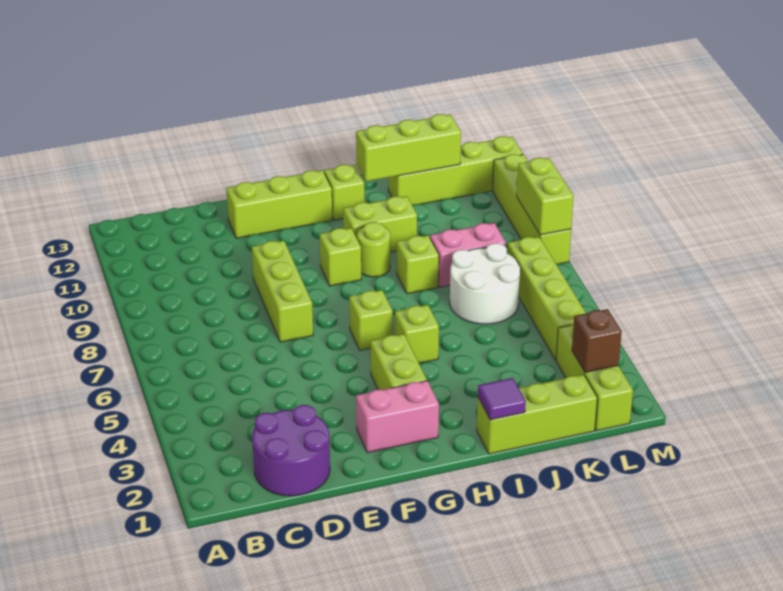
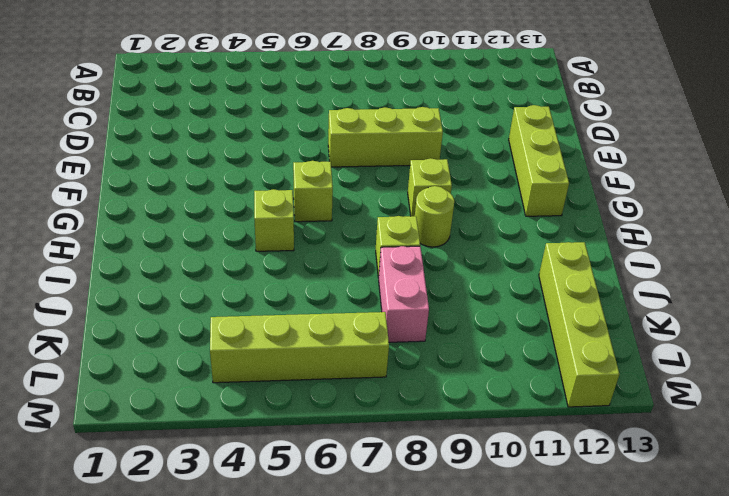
none -> purple 2x2 round brick [252,405,330,496]
none -> pink 1x2 brick [356,381,439,453]
none -> lime 1x2 brick [370,334,427,390]

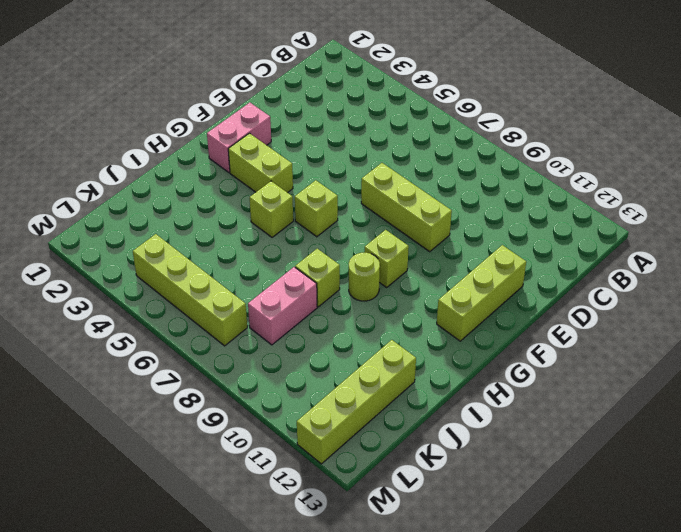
none -> purple 2x2 round brick [252,405,330,496]
none -> lime 1x2 brick [343,196,417,252]
none -> lime 1x1 brick [324,165,364,220]

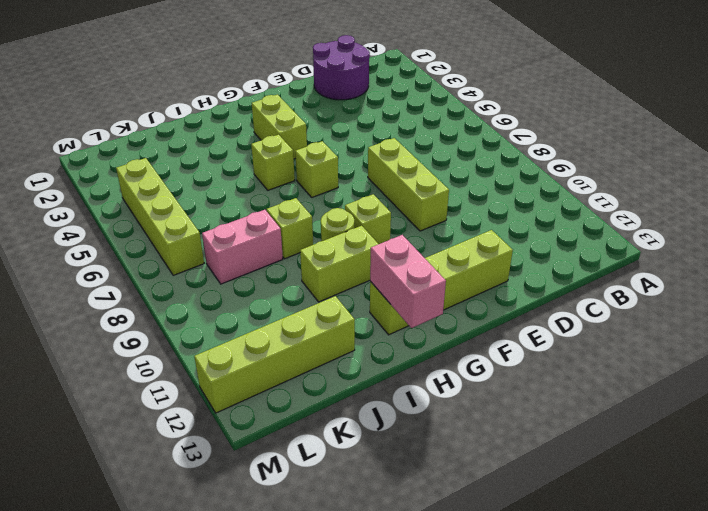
pink 1x2 brick [370,235,446,328] -> pink 1x2 brick turned to [356,381,439,453]
none -> lime 1x3 brick [477,375,597,454]
none -> white 2x2 round brick [450,243,520,324]
none -> lime 1x3 brick [556,324,633,431]

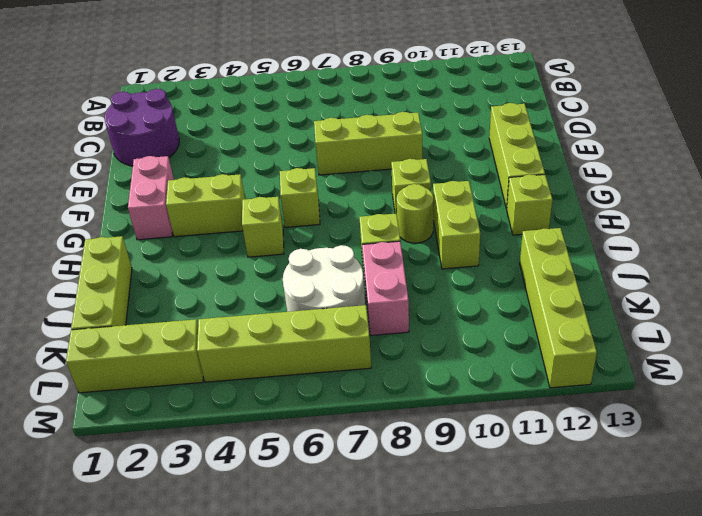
none -> lime 1x4 brick [493,154,571,264]
none -> purple 1x1 tile [478,378,526,420]
none -> lime 1x3 brick [356,114,461,182]

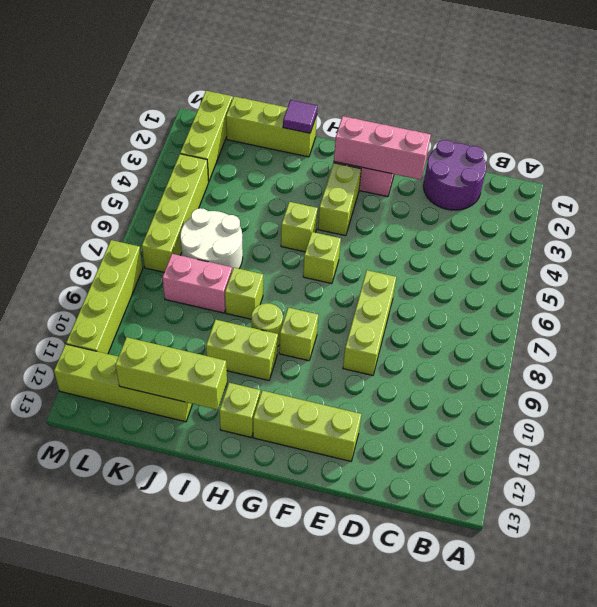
pink 1x3 brick [334,116,431,180] -> none
none -> brown 1x1 brick [572,309,622,373]
none -> lime 1x2 brick [517,158,574,235]

